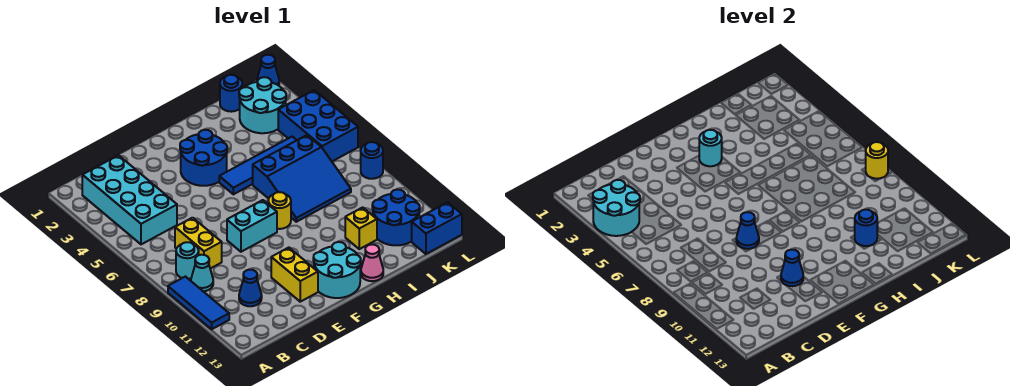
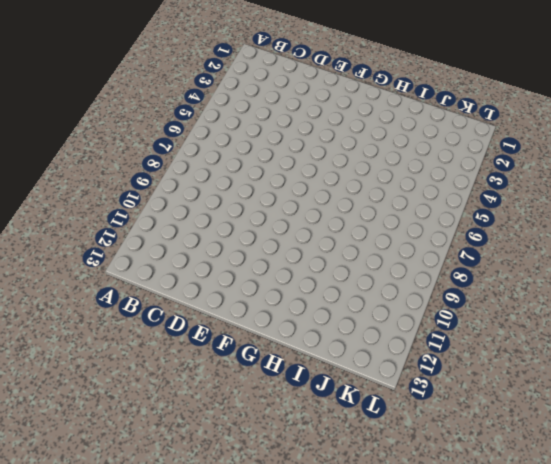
none -> blue 1x3 tile [168,277,229,329]
none -> cyan 2x4 brick [82,155,177,244]
none -> cyan 1x1 round brick [176,242,199,279]

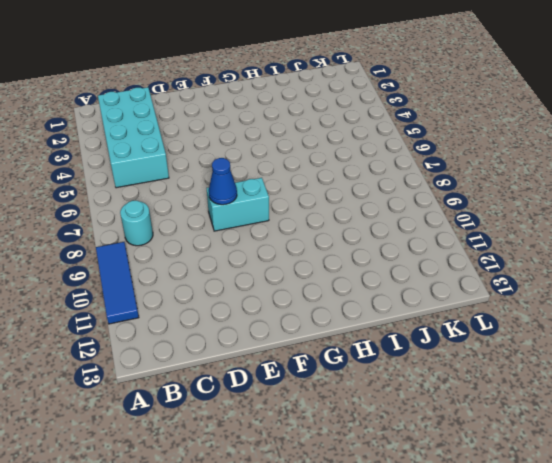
none -> cyan 1x1 cone [191,255,213,291]
none -> yellow 1x2 brick [175,218,222,269]
none -> blue 1x1 cone [239,270,262,306]

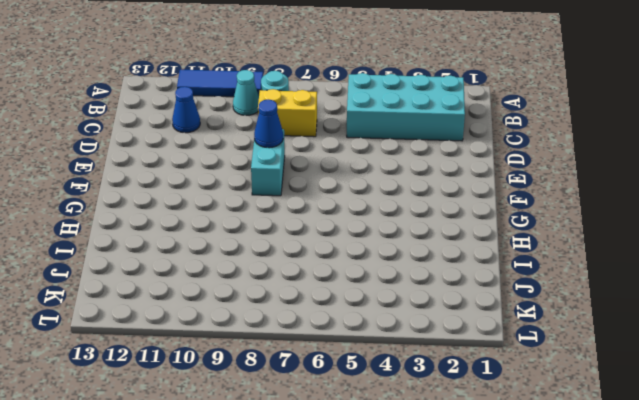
none -> yellow 1x2 brick [271,248,318,302]
none -> blue 2x2 round brick [180,130,227,186]
none -> cyan 2x2 round brick [313,242,361,298]

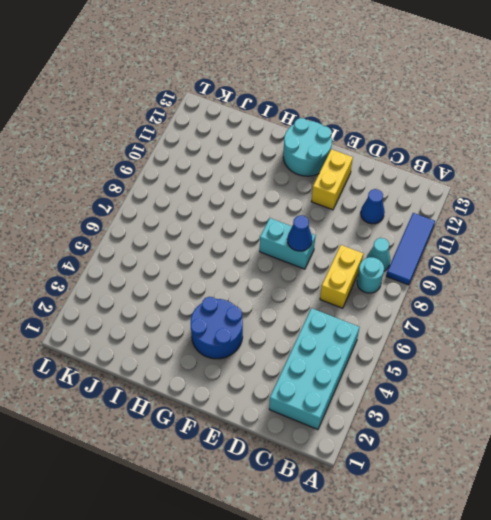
none -> blue 1x4 tile [219,137,297,194]
none -> yellow 1x1 round brick [268,192,291,229]
none -> blue 3x3 slope [253,135,351,222]

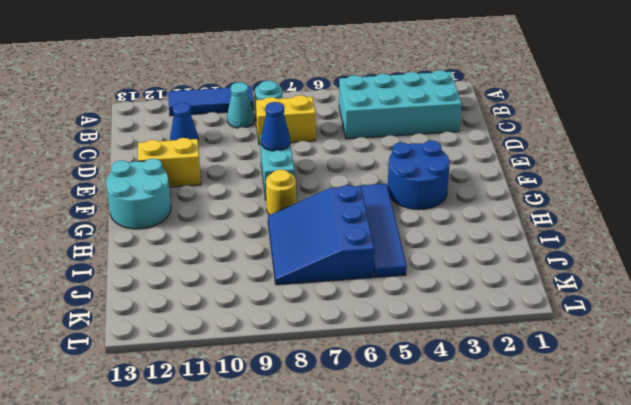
none -> pink 1x1 cone [361,244,383,281]
none -> yellow 1x1 brick [345,207,377,249]
none -> blue 1x1 round brick [220,75,242,112]

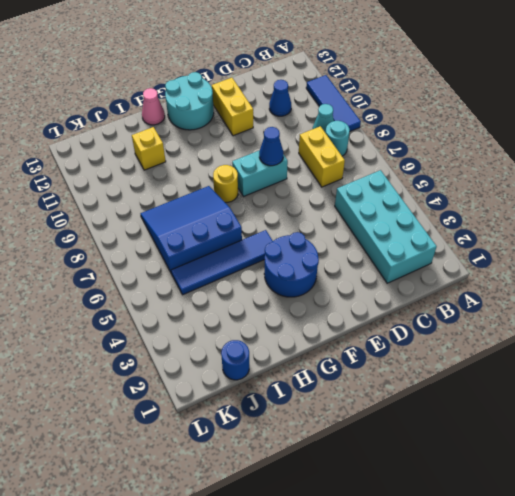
none -> cyan 2x2 round brick [239,77,286,133]
none -> blue 2x2 round brick [372,189,420,245]
none -> blue 2x3 brick [278,90,358,161]

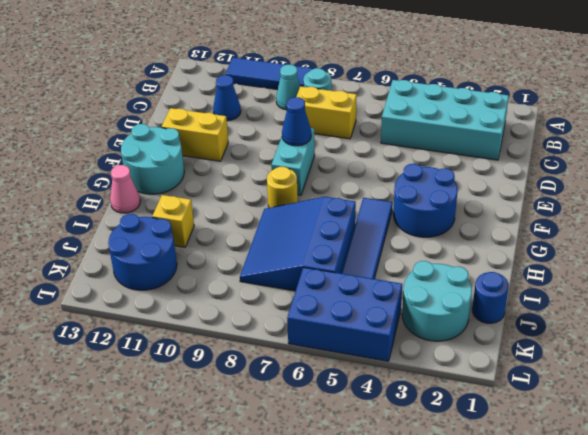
none -> blue 1x2 brick [412,202,462,254]
none -> blue 1x1 cone [257,55,279,86]
none -> blue 1x1 round brick [361,142,383,179]

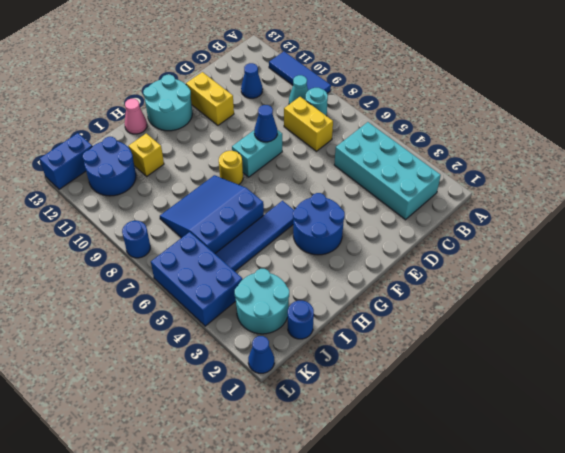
none -> cyan 2x2 round brick [593,180,640,236]
none -> blue 1x1 cone [781,250,803,286]
none -> cyan 1x1 round brick [699,130,722,166]

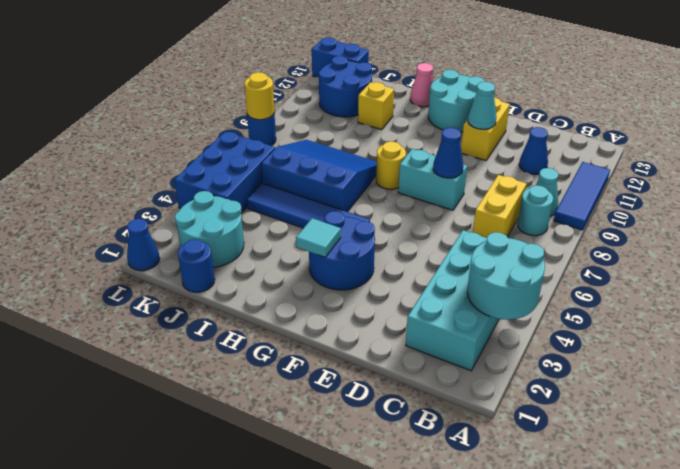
cyan 1x1 cone [468,82,496,129] -> blue 1x1 cone [781,250,803,286]
cyan 1x1 tile [296,218,341,257] -> cyan 1x1 round brick [699,130,722,166]
none -> blue 1x1 round brick [855,210,877,246]

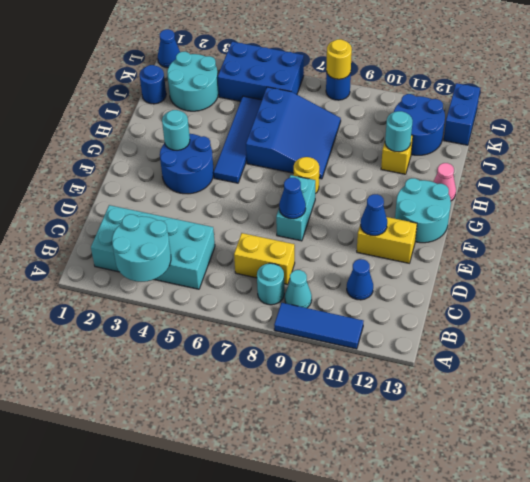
cyan 1x1 round brick [385,111,413,152] -> blue 1x1 round brick [855,210,877,246]

